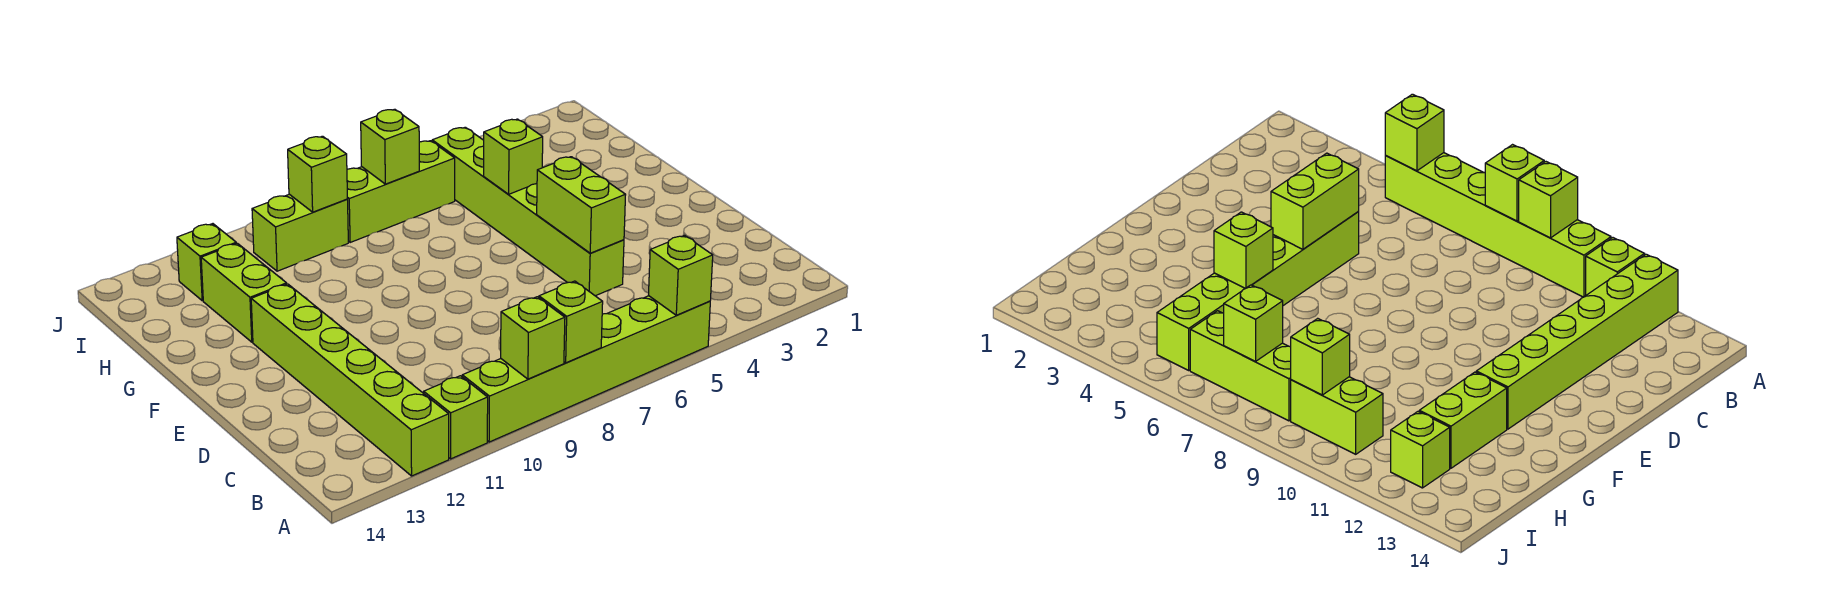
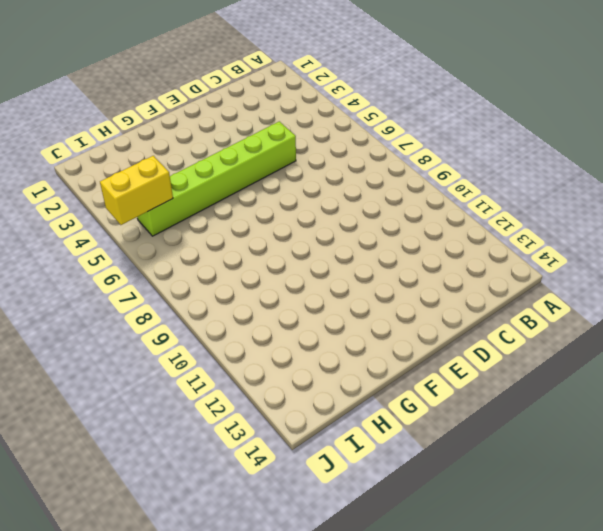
yellow 1x2 brick [100,156,173,225] -> none
none -> lime 1x6 brick [462,296,710,442]
none -> lime 1x1 brick [424,376,488,459]
none -> lime 1x6 brick [251,284,449,476]

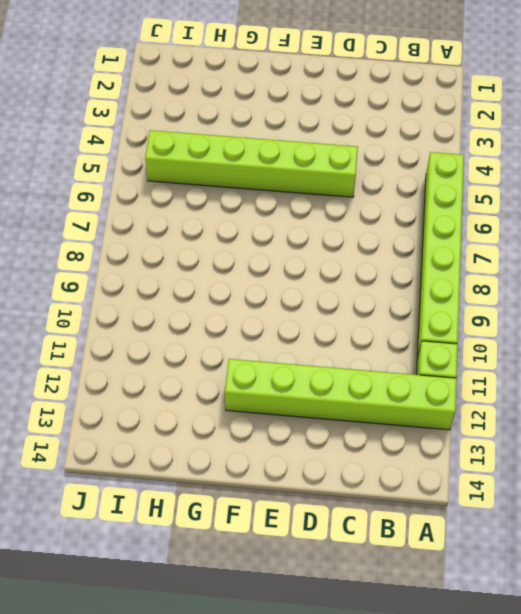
none -> lime 1x2 brick [201,243,287,342]
none -> lime 1x3 brick [347,141,455,242]
none -> lime 1x2 brick [252,194,348,271]

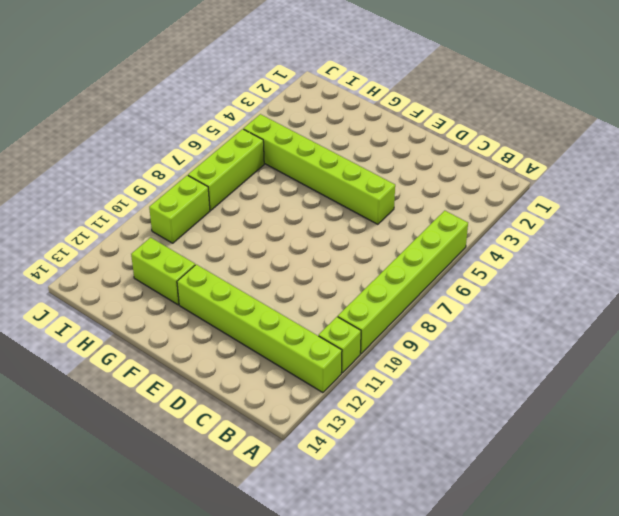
none -> lime 1x1 brick [177,224,236,301]
none -> lime 1x1 brick [649,235,713,315]
none -> lime 1x1 brick [539,281,603,363]

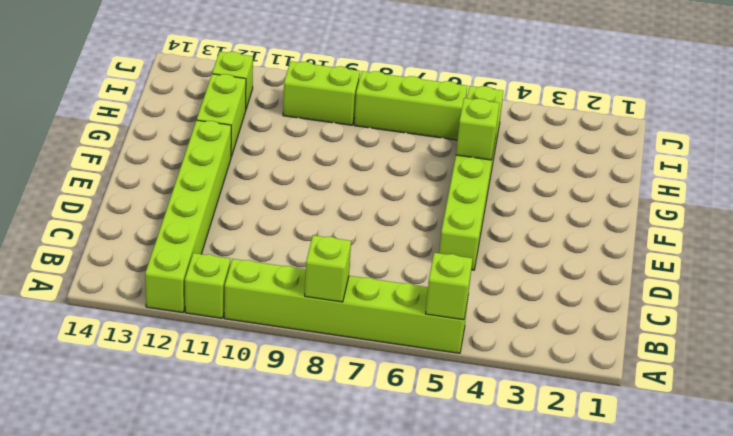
none -> lime 1x1 brick [501,297,565,379]
none -> lime 1x2 brick [537,157,626,253]
none -> lime 1x1 brick [361,109,419,184]

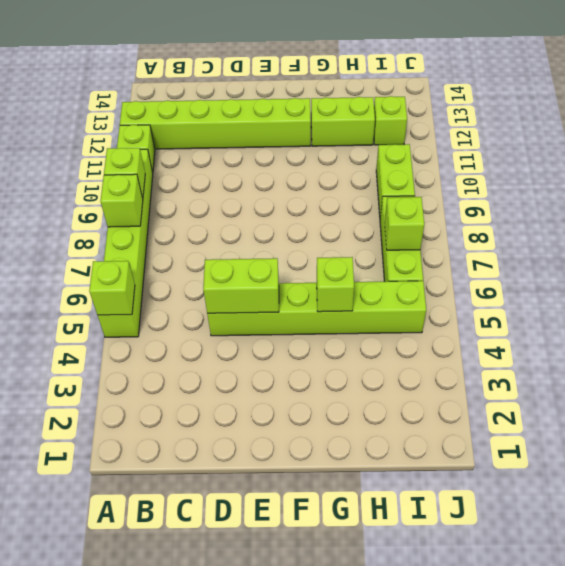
none -> lime 1x1 brick [288,136,348,212]

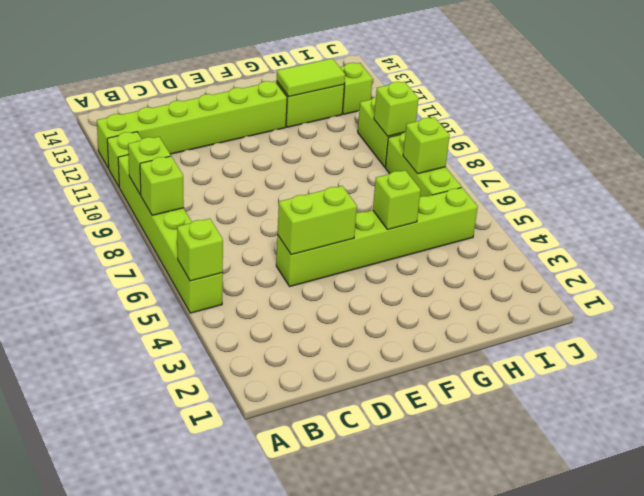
lime 1x2 tile [277,59,345,97] -> none

